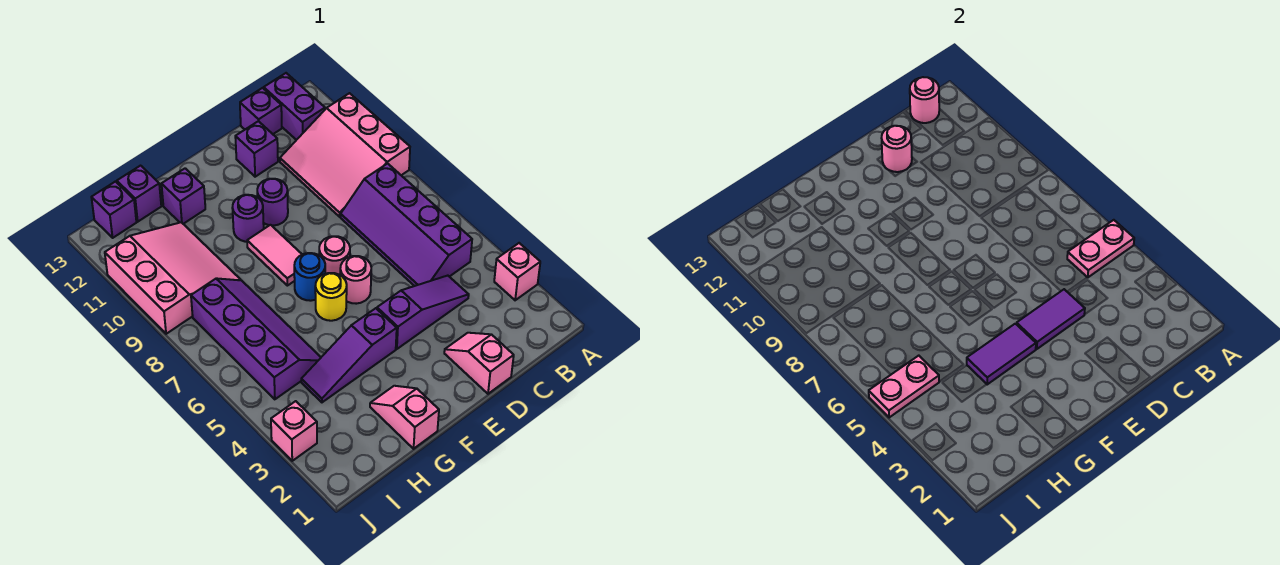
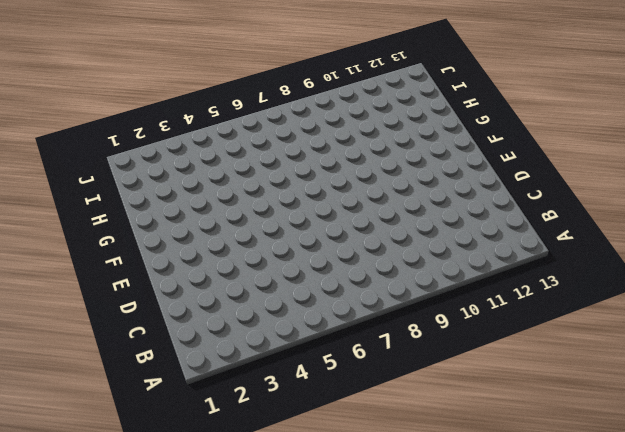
none -> pink 1x1 brick [494,243,540,300]
none -> pink 3x3 slope [280,93,410,217]
none -> purple 2x4 slope [341,164,472,286]

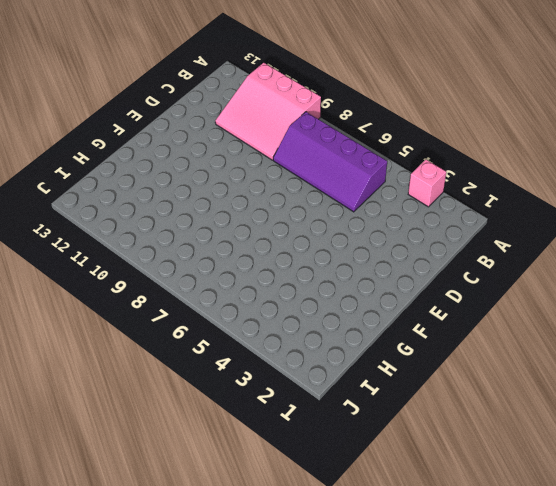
none -> purple 1x2 brick [264,73,325,140]
none -> purple 1x3 slope [377,276,469,349]
none -> purple 1x1 brick [240,88,282,134]

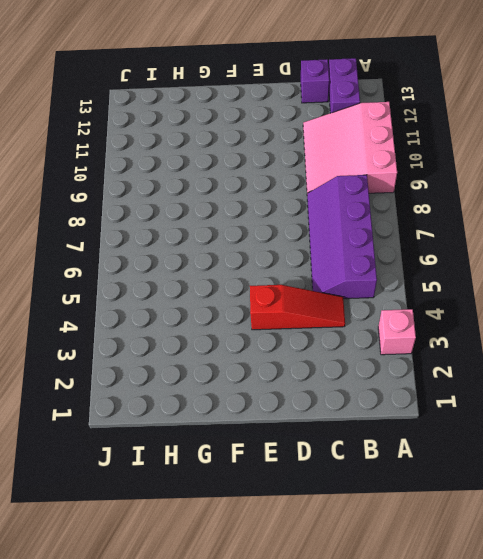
red 1x3 slope [250,285,345,330] -> purple 1x3 slope [377,276,469,349]
none -> pink 1x2 slope [444,333,514,394]
none -> purple 1x1 brick [235,121,278,177]
none -> pink 1x1 round brick [340,256,371,304]

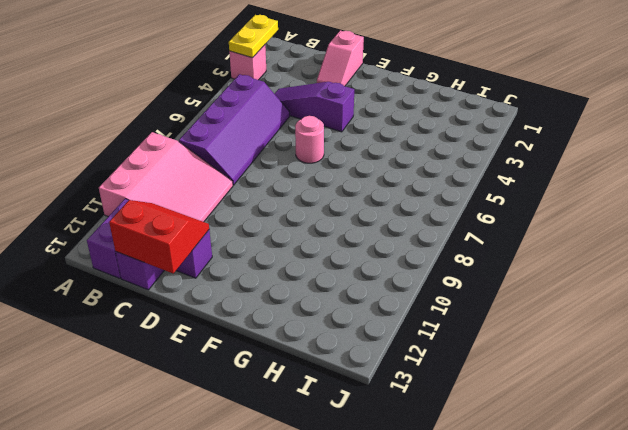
yellow 1x2 plate [229,15,278,58] -> none
red 2x2 slope [109,200,209,273] -> pink 1x1 round brick [882,126,912,172]
none -> pink 1x1 round brick [319,236,350,275]
none -> purple 1x1 round brick [257,179,288,225]
none -> purple 1x3 slope [301,308,397,402]

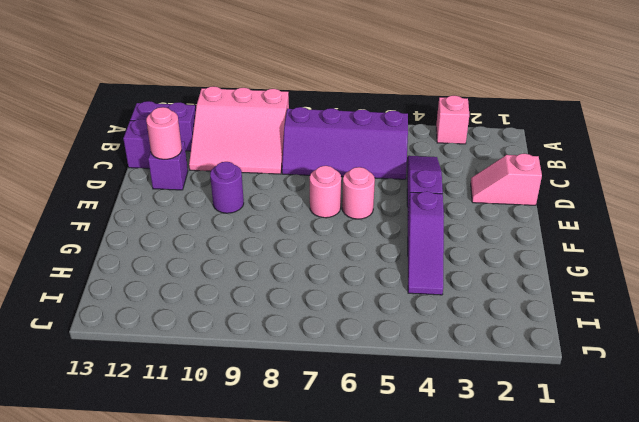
none -> yellow 1x1 round brick [315,273,347,321]
none -> blue 1x1 round brick [294,253,325,301]
none -> pink 1x2 tile [247,225,302,286]

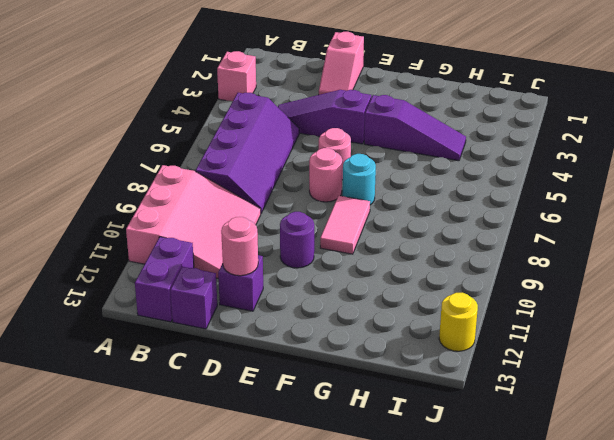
cyan 1x1 round brick [342,154,376,205] -> blue 1x1 round brick [294,253,325,301]
yellow 1x1 round brick [439,293,478,351] -> yellow 1x1 round brick moved to [315,273,347,321]
none -> purple 1x1 round brick [232,195,264,242]
none -> pink 1x2 slope [370,386,439,449]
none -> purple 1x1 brick [162,168,205,224]

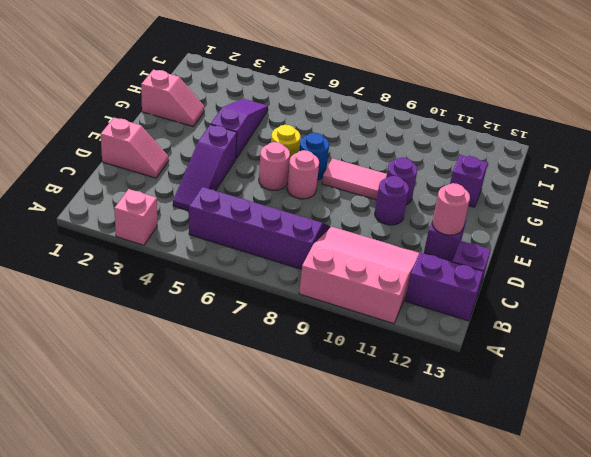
none -> purple 2x4 slope [191,278,321,399]
none -> pink 3x3 slope [105,222,240,334]
none -> purple 1x1 brick [117,166,161,222]

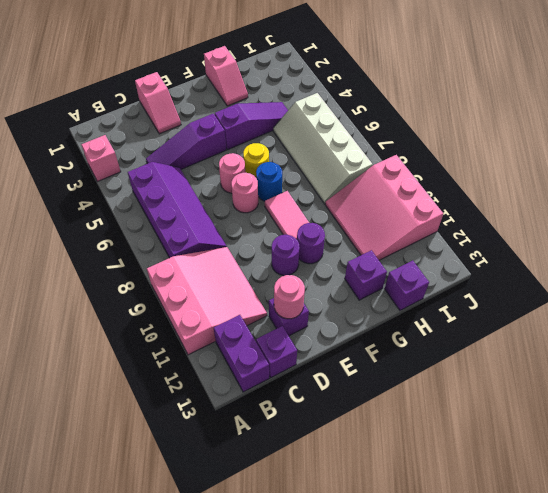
white 2x4 slope [273,93,373,204] -> purple 2x4 slope [191,278,321,399]
none -> purple 1x1 brick [91,182,136,238]
none -> pink 1x1 brick [271,401,317,461]
none -> pink 1x2 plate [1067,220,1134,277]

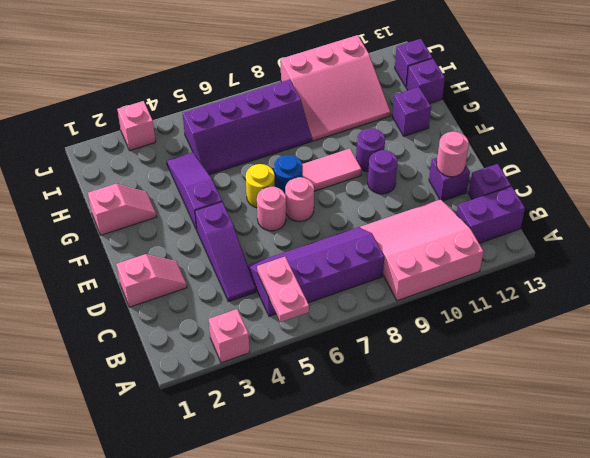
none -> pink 1x1 round brick [910,77,939,123]
none -> purple 1x2 tile [1016,289,1085,349]
none -> purple 1x2 tile [967,324,1036,384]

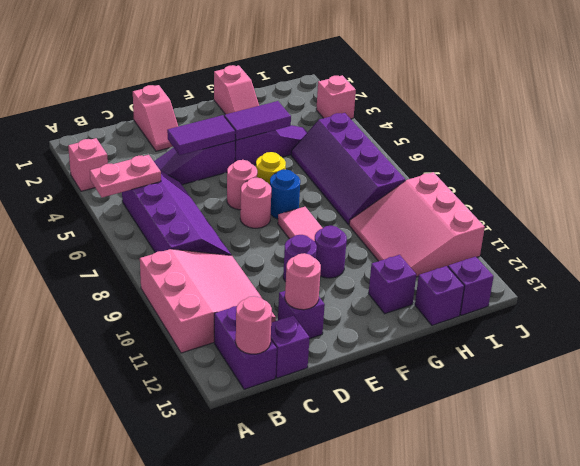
none -> pink 1x2 plate [869,356,939,418]

